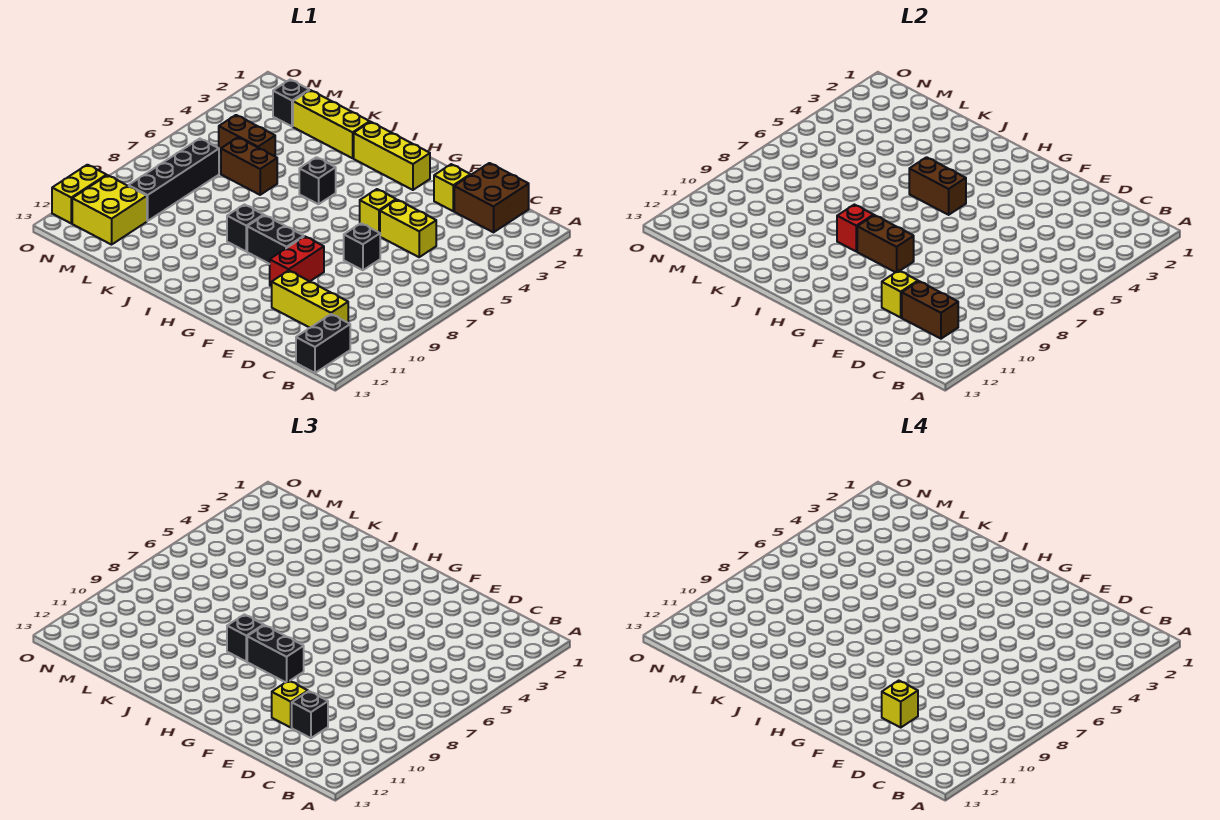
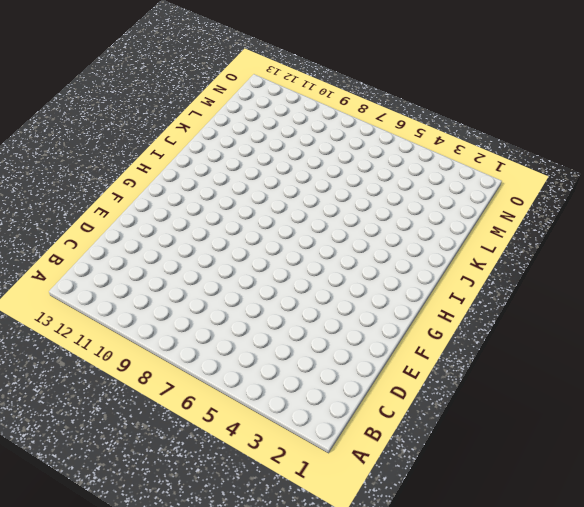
none -> black 1x2 brick [296,314,350,373]
none -> brown 2x2 brick [454,163,529,232]
none -> yellow 1x3 brick [272,271,348,328]

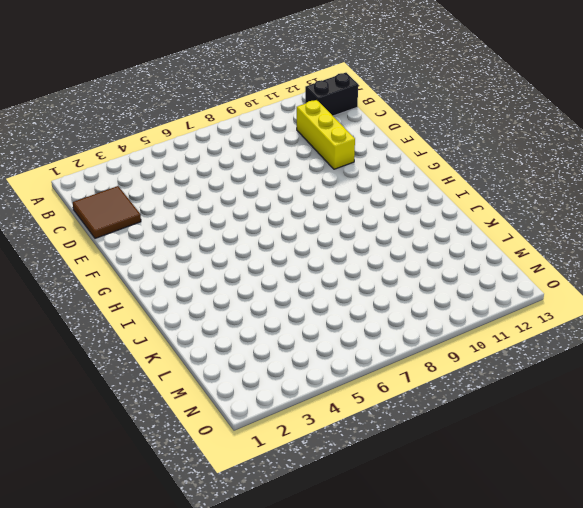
brown 2x2 tile [73,186,141,238] -> brown 2x2 brick [454,163,529,232]
none -> yellow 1x2 brick [380,200,436,257]
none -> yellow 1x1 brick [434,164,470,211]
none -> black 1x1 brick [344,223,380,270]

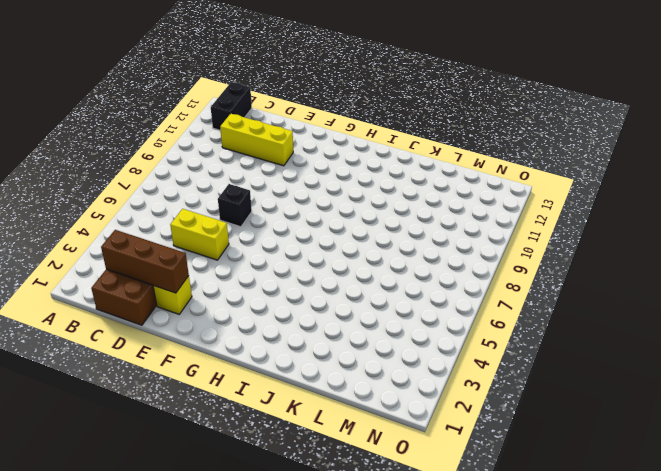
brown 1x3 brick [101,230,189,293] -> none
none -> yellow 1x1 brick [360,189,396,233]
none -> red 1x2 brick [270,236,324,286]
none -> yellow 1x3 brick [354,122,430,190]

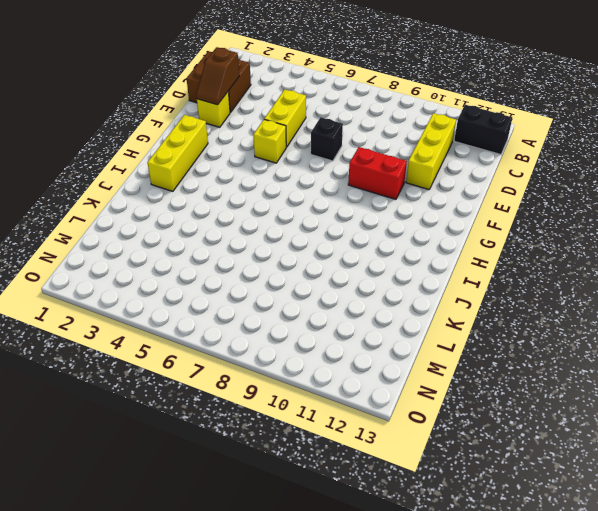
brown 1x2 slope [196,47,239,105] -> none
none -> black 1x2 brick [247,215,304,264]
none -> black 1x1 brick [299,157,336,204]
none -> black 1x1 brick [227,205,264,251]

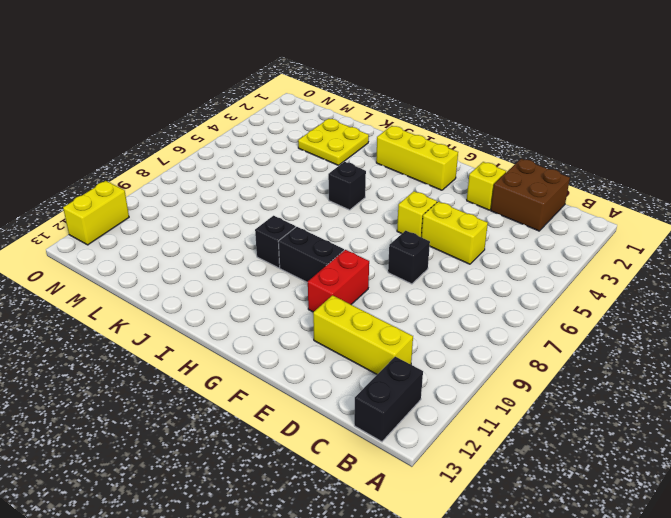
yellow 2x2 plate [298,119,369,165] -> yellow 1x3 brick [293,90,370,158]
none -> brown 1x2 brick [221,137,277,195]
none -> brown 1x2 brick [219,115,275,156]
none -> black 1x1 brick [273,80,309,126]

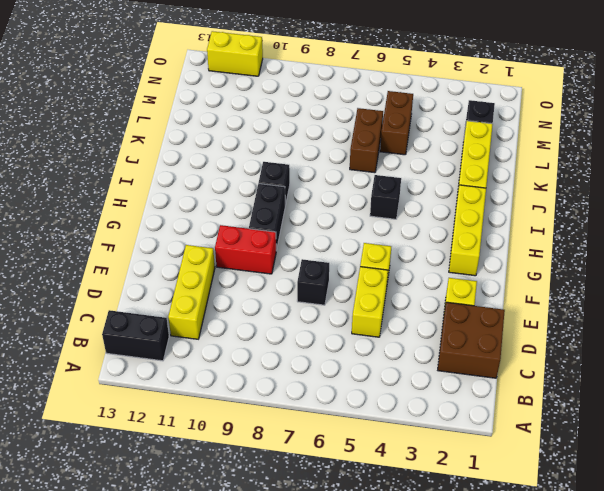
none -> black 1x4 brick [129,139,219,221]
none -> yellow 2x2 brick [72,175,147,245]
none -> brown 1x2 brick [902,281,958,339]

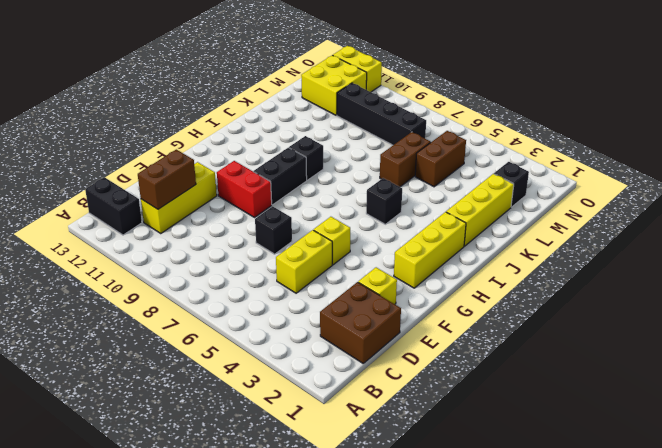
none -> yellow 1x1 brick [882,271,918,317]
none -> brown 1x2 brick [857,215,914,272]
none -> brown 1x2 brick [909,157,966,215]

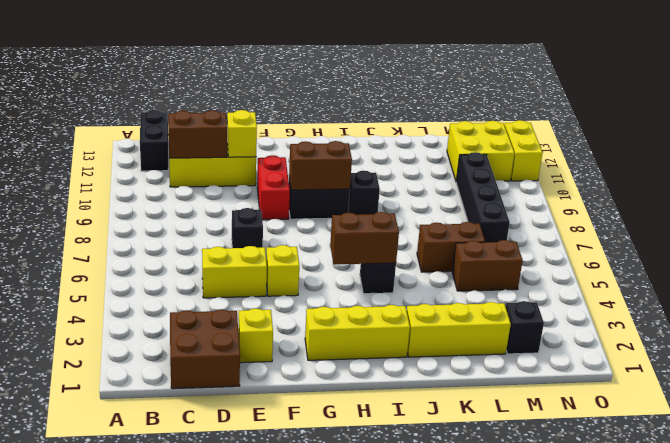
none -> red 1x1 brick [837,205,874,251]
none -> black 1x1 brick [292,691,328,738]
none -> yellow 1x1 brick [272,681,308,727]

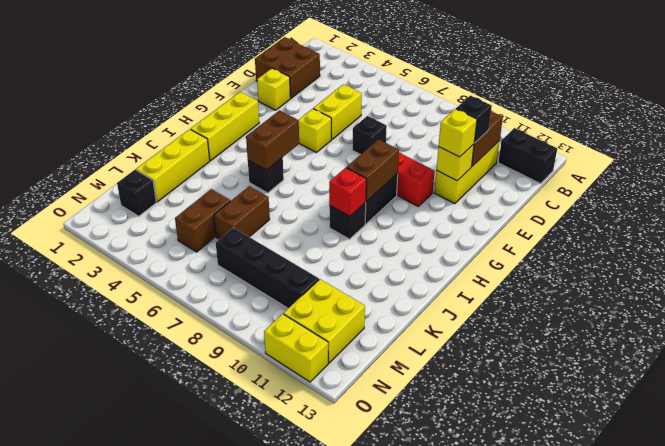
none -> black 1x2 brick [247,625,304,682]
none -> black 1x1 brick [227,615,264,661]
none -> yellow 1x1 brick [882,681,918,727]

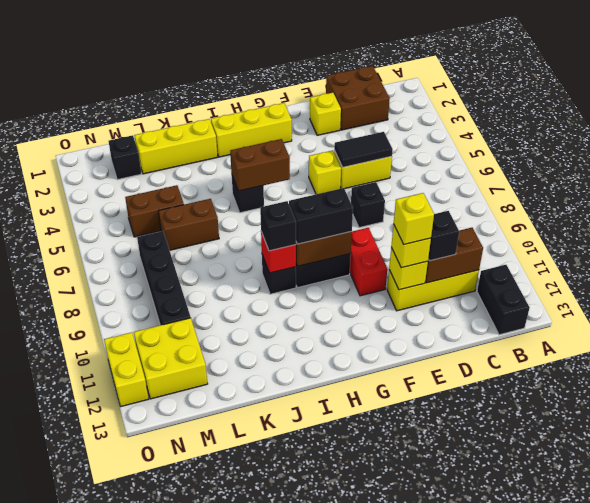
black 1x2 tile [334,132,393,167] -> none

